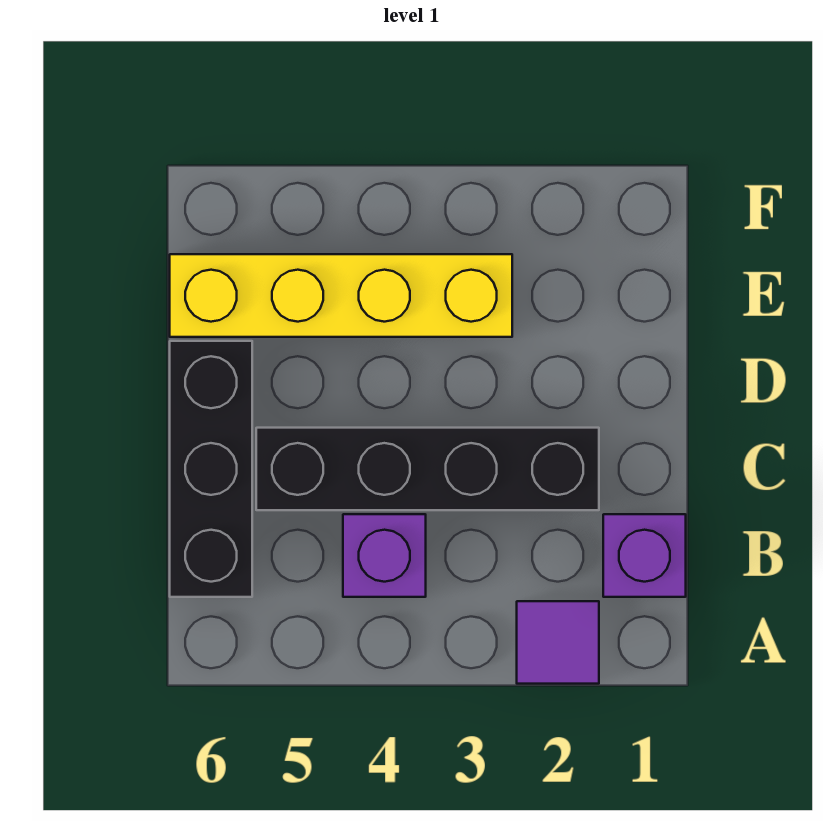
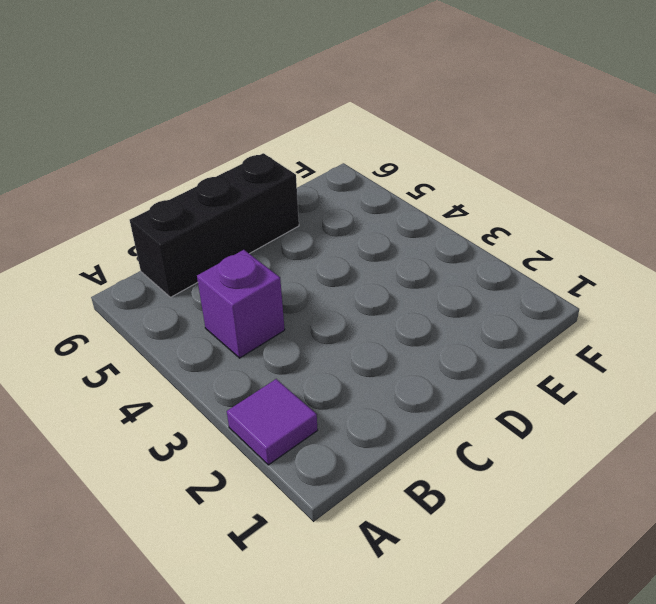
none -> purple 1x1 brick [603,514,686,597]
none -> black 1x4 brick [256,428,599,510]

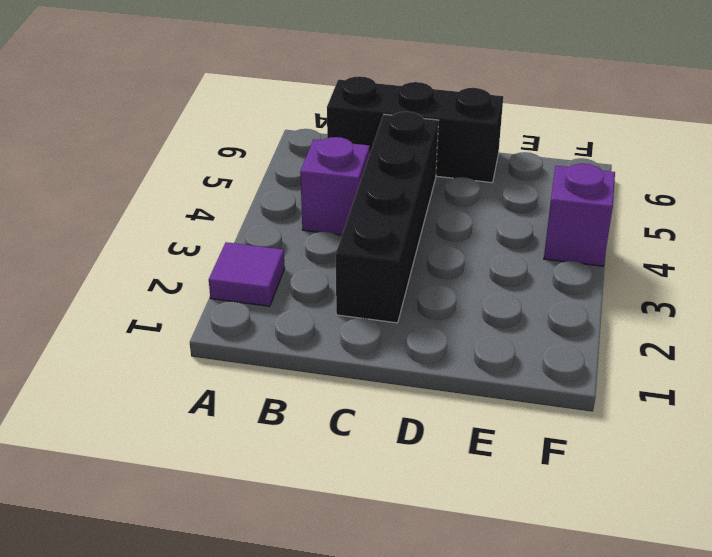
purple 1x1 brick [544,164,615,266] -> purple 1x1 brick moved to [603,514,686,597]
none -> yellow 1x4 brick [170,254,512,337]

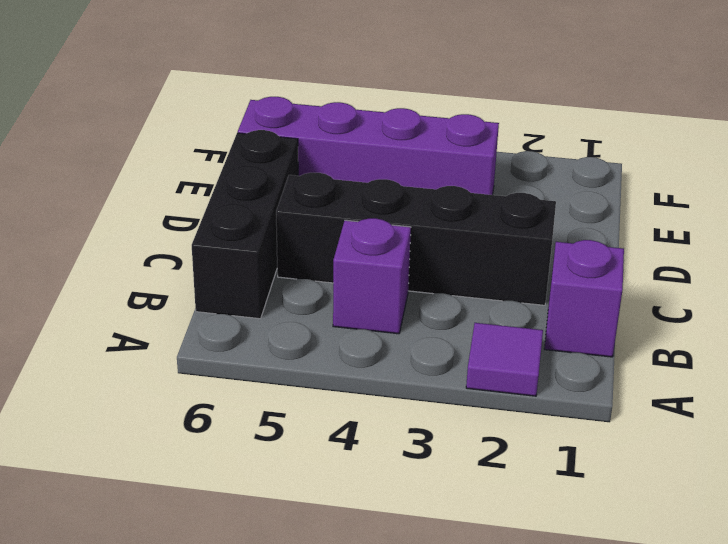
purple 1x4 brick [238,97,499,195] -> yellow 1x4 brick [170,254,512,337]

